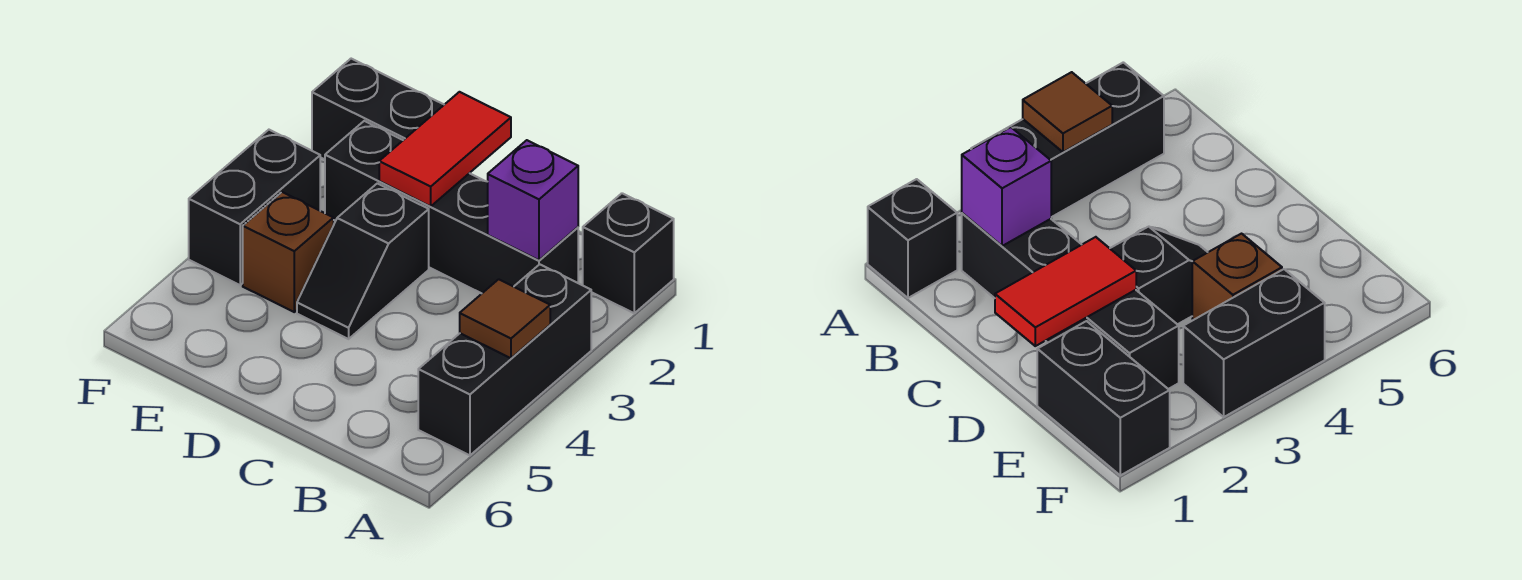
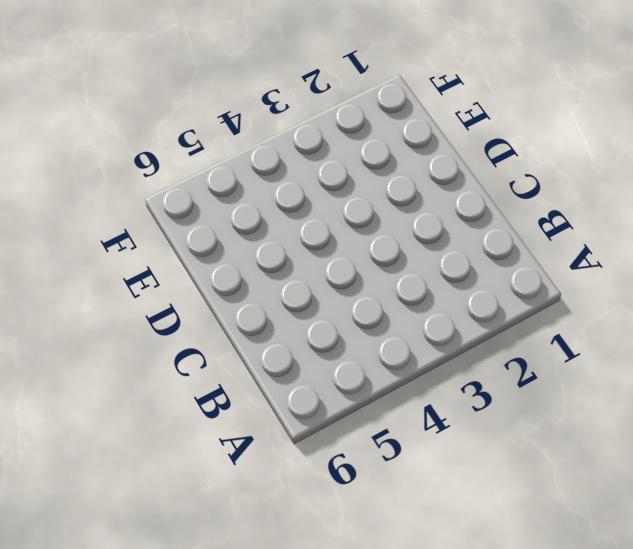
none -> black 1x1 brick [583,193,674,313]
none -> black 1x3 brick [418,264,591,455]

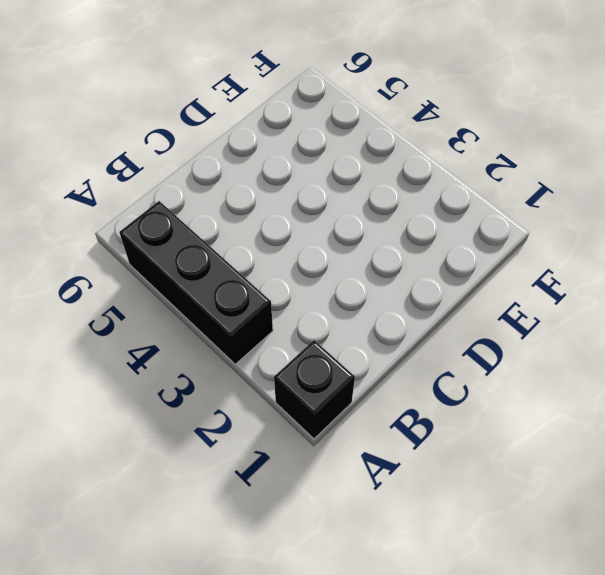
none -> black 1x4 brick [325,121,578,293]
none -> black 1x2 slope [297,183,429,339]

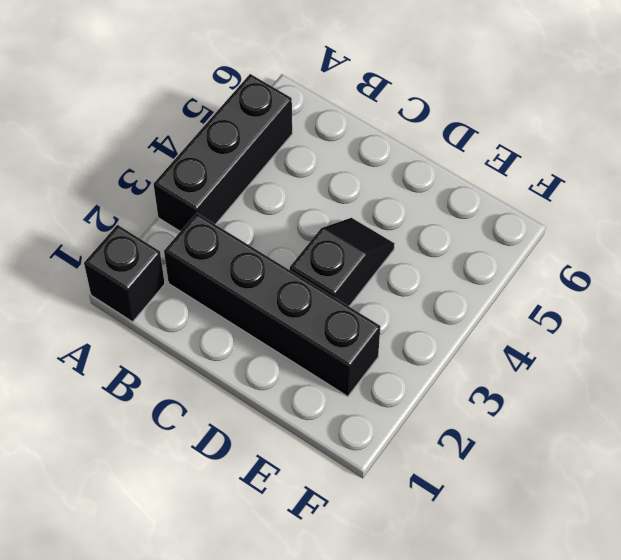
none -> black 1x2 brick [312,59,444,159]
none -> brown 1x1 brick [243,192,334,312]

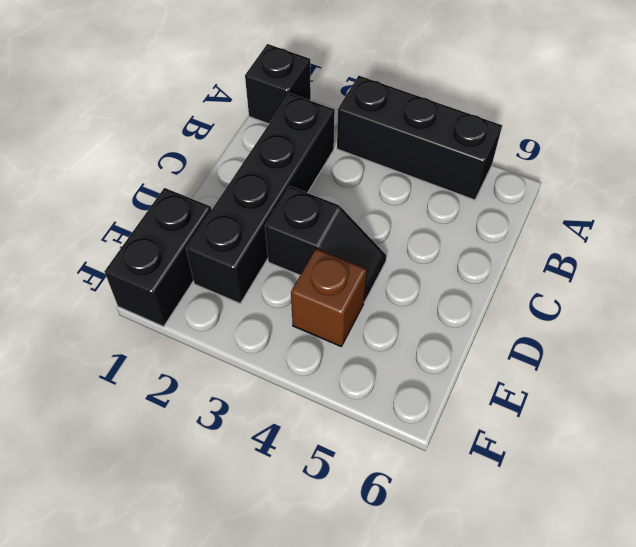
none -> black 1x2 brick [189,130,320,285]
none -> brown 1x1 tile [460,279,550,358]

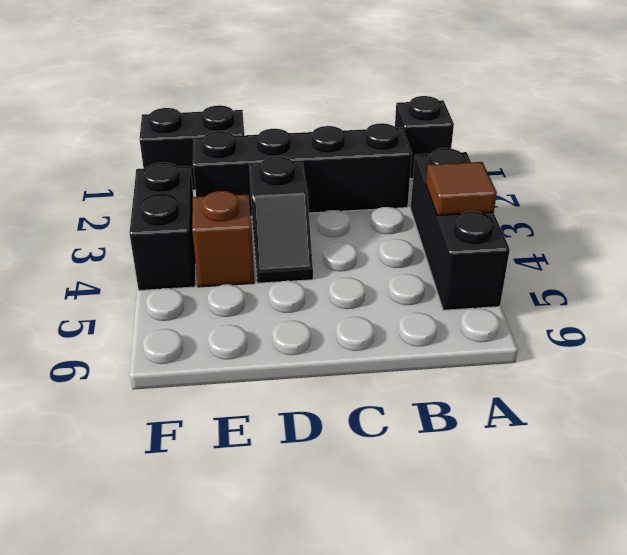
none -> purple 1x1 brick [488,140,578,260]
none -> red 1x2 tile [379,92,511,206]

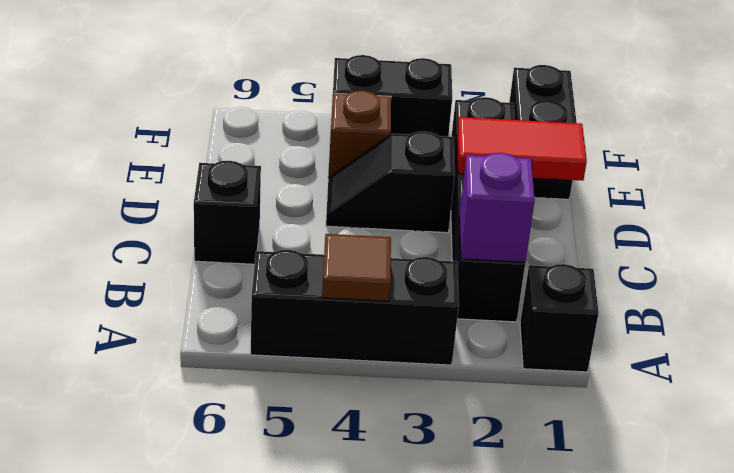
black 1x1 brick [194,161,261,264] -> none

